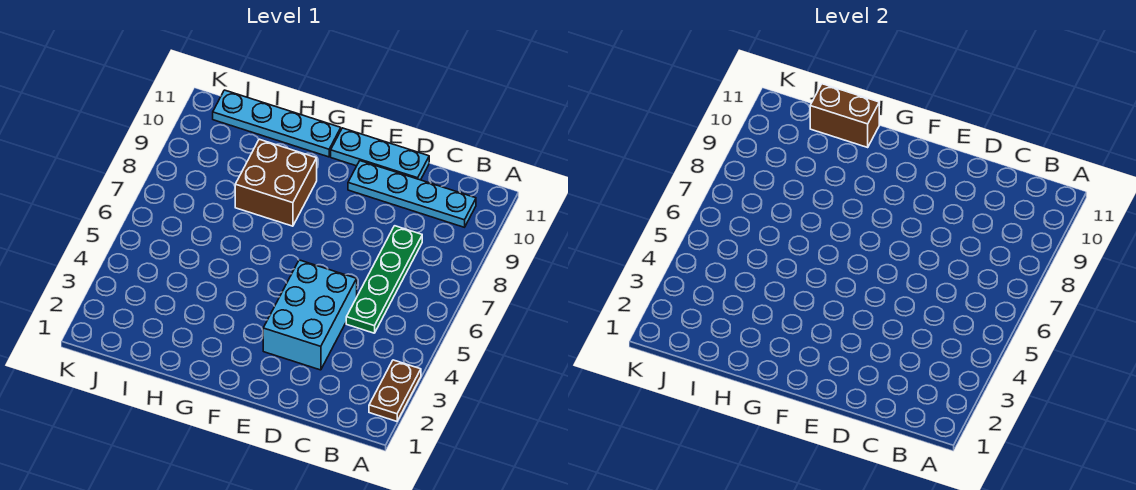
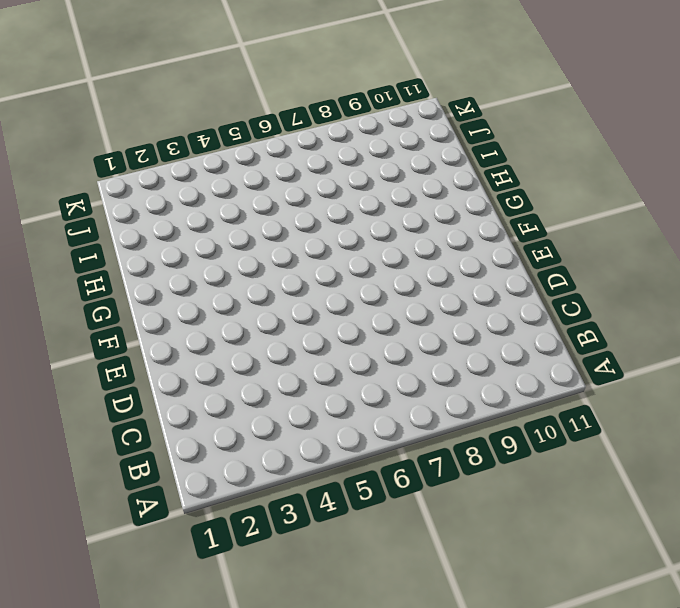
none -> brown 1x2 plate [369,360,421,421]
none -> cyan 1x4 plate [348,161,476,227]

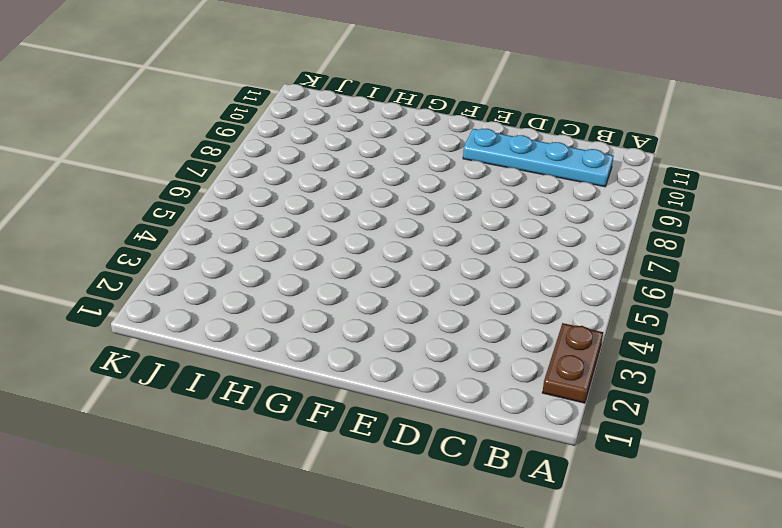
none -> green 1x4 plate [346,226,422,333]
none -> cyan 2x3 brick [263,260,357,370]

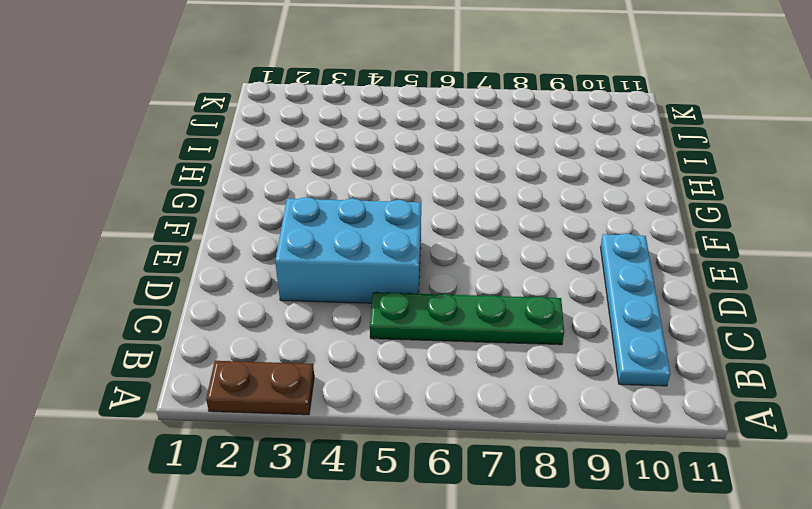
none -> cyan 1x3 plate [331,128,429,180]
none -> brown 2x2 brick [235,139,317,226]

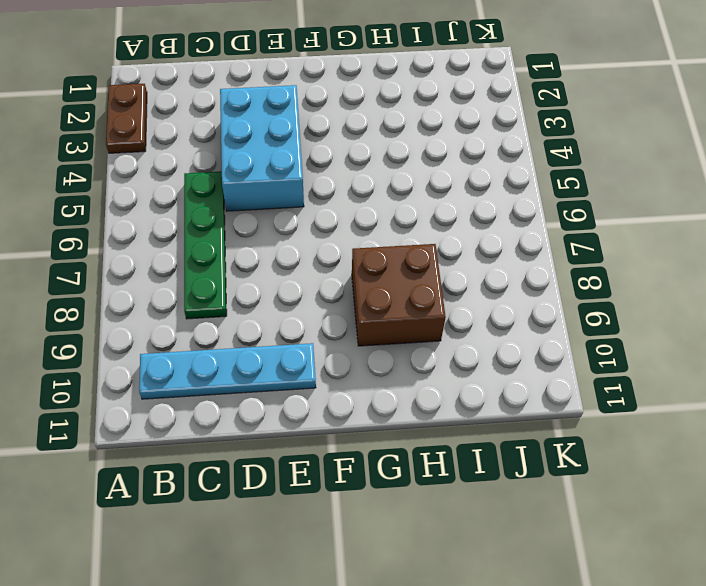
none -> cyan 1x3 plate [331,128,429,180]
none -> cyan 1x4 plate [213,90,341,157]

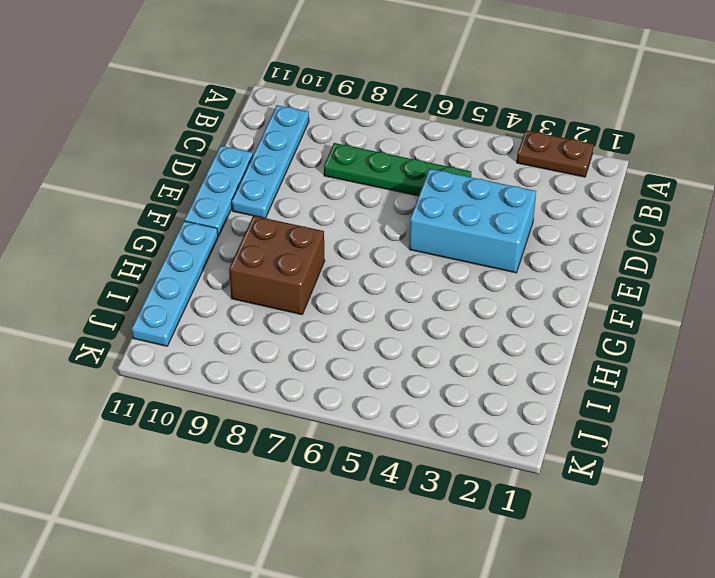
none -> brown 1x2 brick [810,84,879,147]

